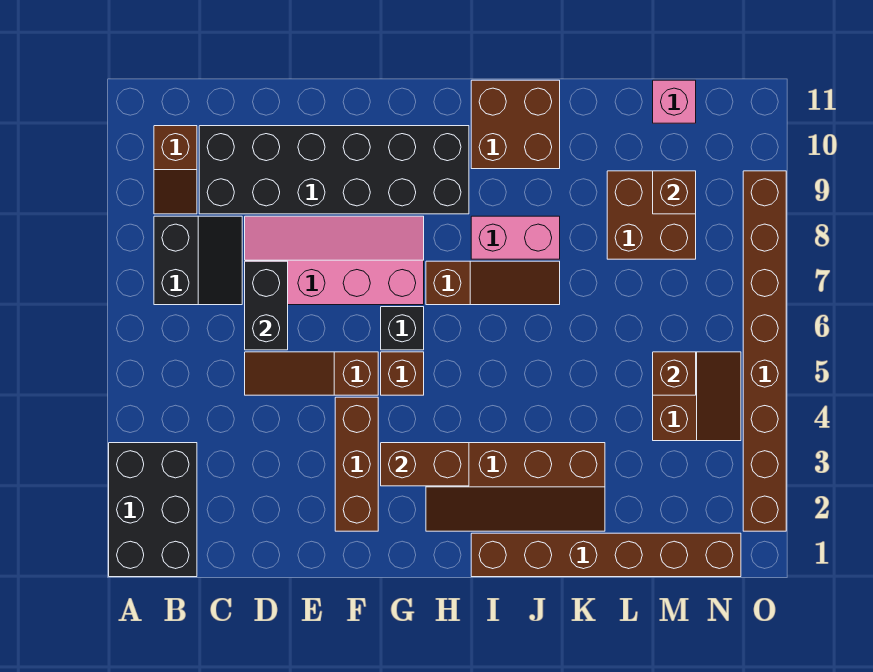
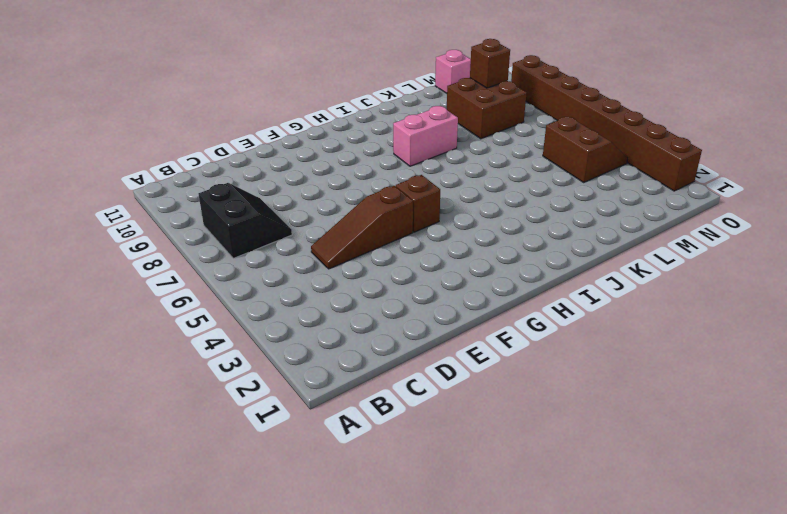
none -> black 2x3 brick [109,443,197,577]
none -> brown 1x2 slope [154,126,197,214]
none -> black 2x6 brick [199,126,469,214]

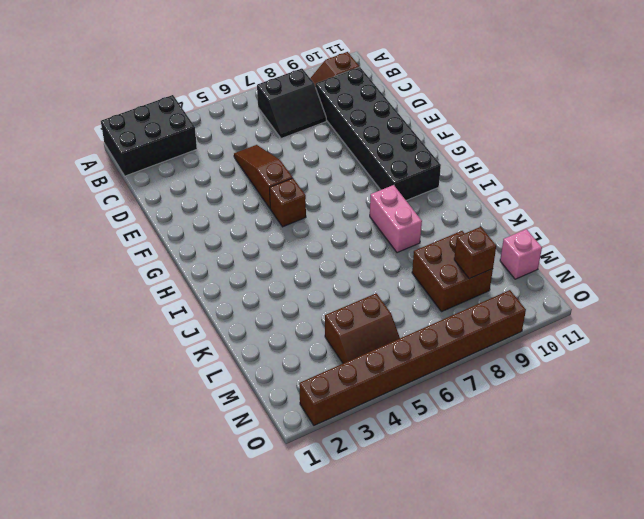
none -> pink 2x4 slope [245,216,424,305]
none -> brown 1x3 brick [335,397,378,531]
none -> black 1x1 brick [381,307,424,350]

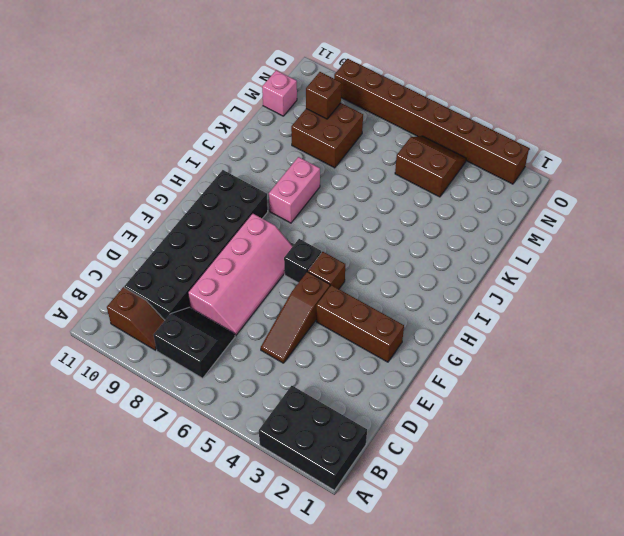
pink 2x4 slope [188,213,293,336] -> pink 2x4 slope turned to [245,216,424,305]
none -> brown 2x4 slope [426,443,605,531]
none -> brown 1x3 slope [426,261,560,305]
none -> brown 1x6 brick [471,533,741,577]

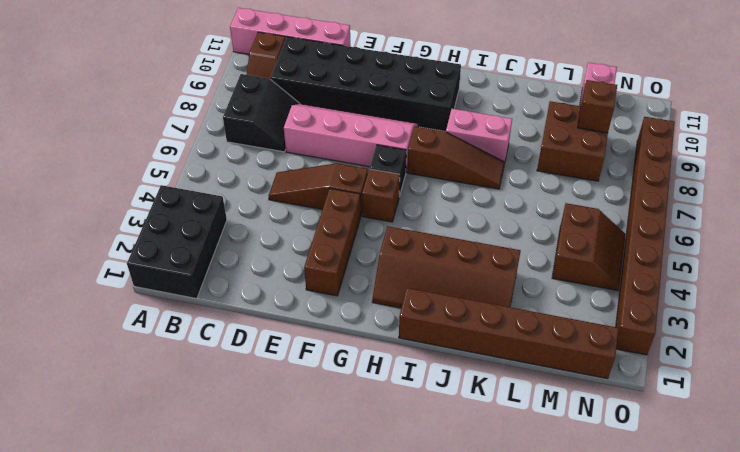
pink 1x4 brick [230,8,351,54] -> none
none -> brown 2x2 brick [471,80,560,169]
none -> black 1x2 brick [245,261,288,350]
none -> brown 1x2 brick [381,443,469,486]

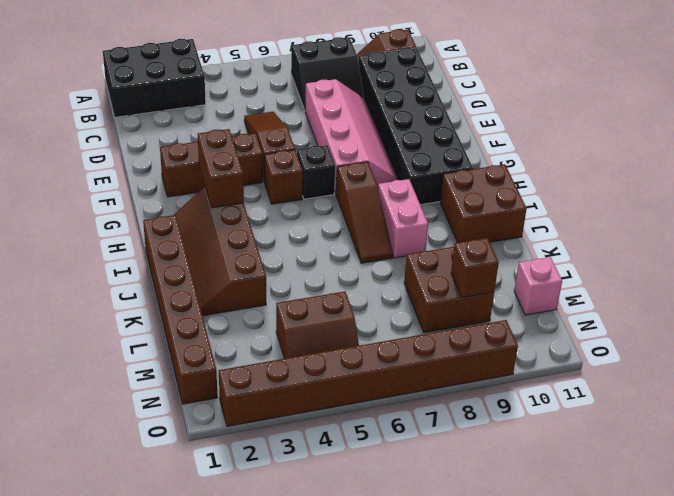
none -> black 1x2 brick [245,261,288,350]
none -> brown 1x1 brick [653,352,696,395]

